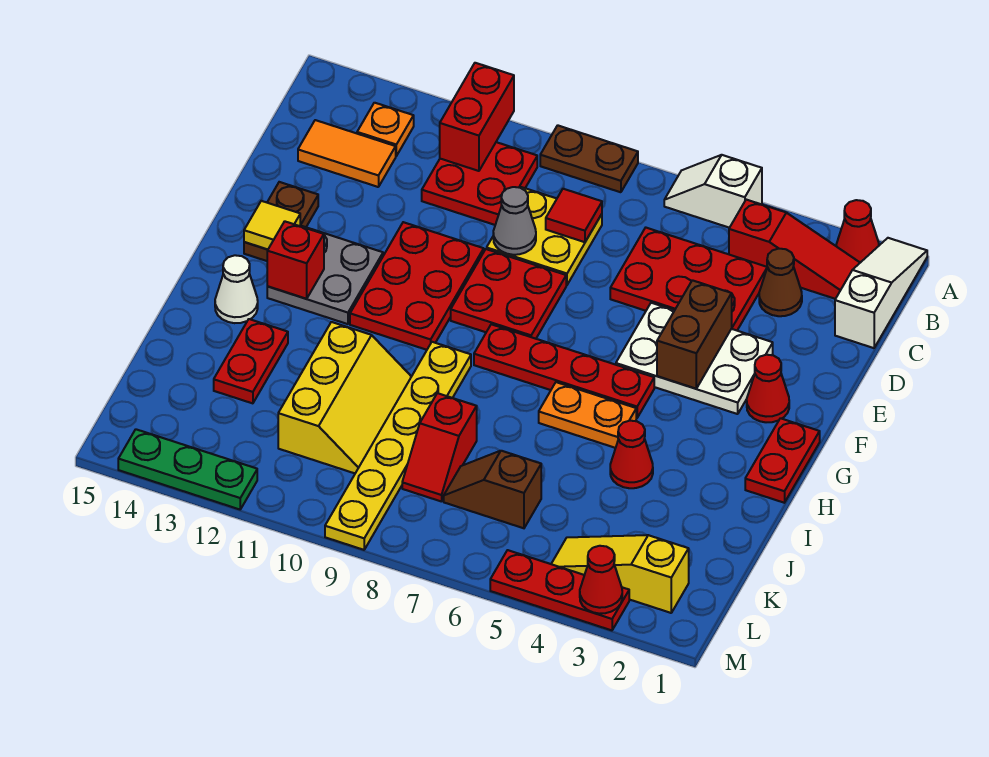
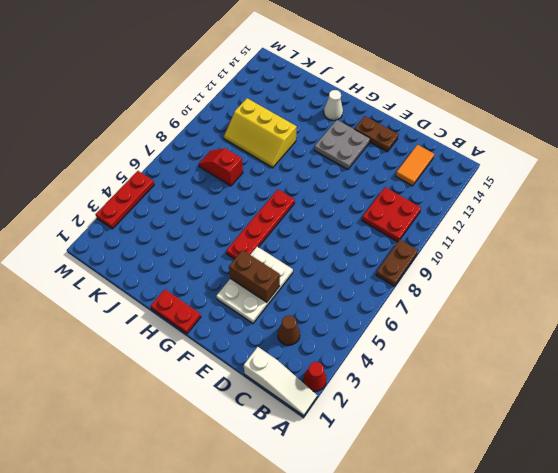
none -> white 1x2 slope [664,155,762,228]
none -> red 1x3 slope [729,200,860,299]
none -> orange 1x1 plate [357,103,414,156]
none -> red 2x3 plate [610,228,767,330]

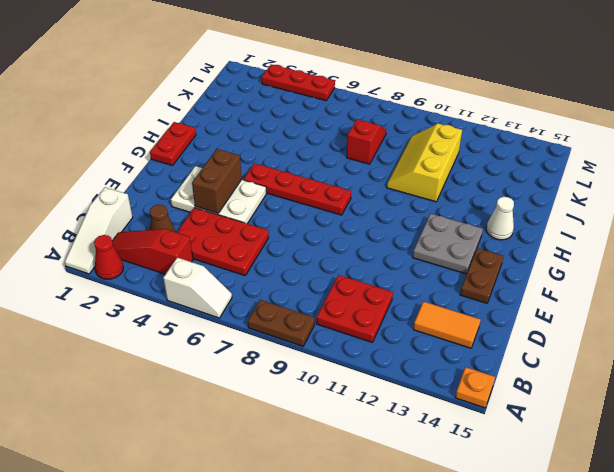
orange 1x1 plate [455,367,495,408] -> orange 1x1 plate moved to [357,103,414,156]
none -> yellow 2x2 plate [487,187,602,285]
none -> red 2x2 plate [451,249,566,339]
none -> red 2x3 plate [350,222,484,350]
none -> red 1x1 cone [747,355,789,422]

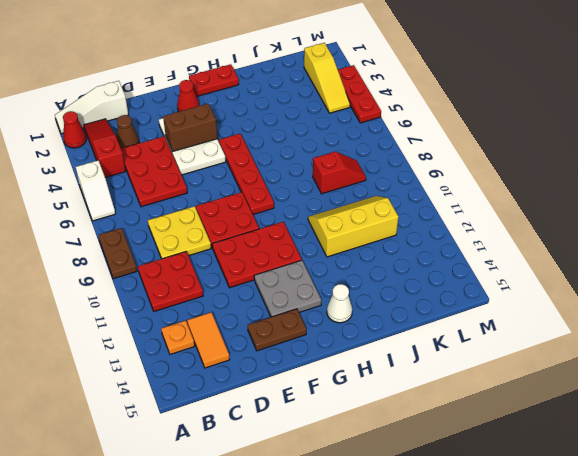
none -> orange 1x2 plate [539,382,636,448]
none -> yellow 1x6 plate [325,342,471,550]
none -> red 1x1 cone [610,421,653,488]
none -> red 1x2 plate [214,319,288,403]

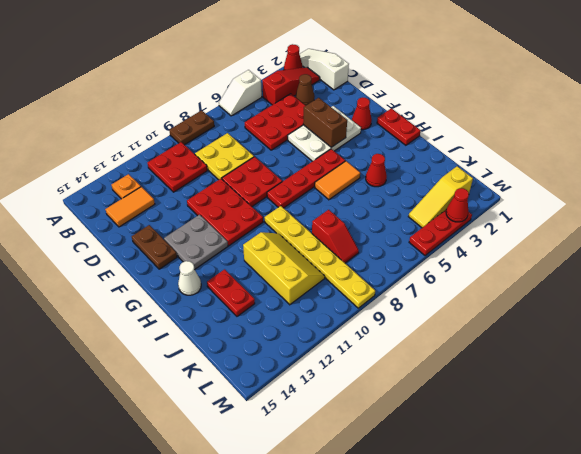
orange 1x2 tile [315,161,360,200] -> orange 1x2 plate [539,382,636,448]
none -> brown 1x2 slope [444,451,541,528]
none -> green 1x3 plate [118,429,257,509]
none -> red 1x2 brick [440,63,514,171]
none -> red 1x1 tile [546,189,602,242]

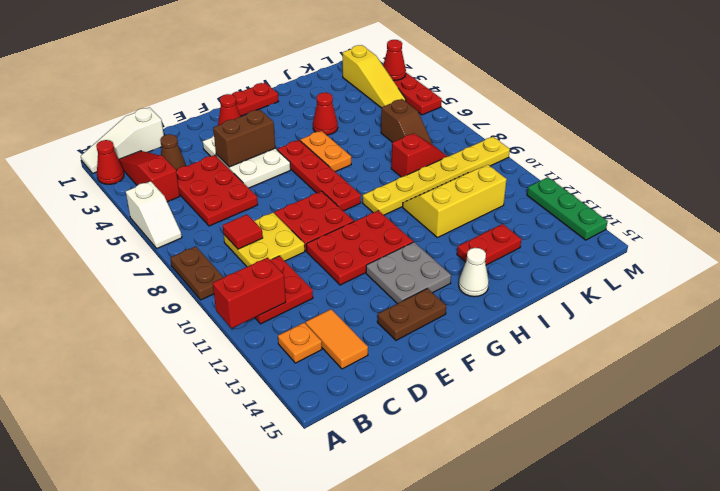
none -> grey 1x1 cone [493,187,536,255]
none -> yellow 1x1 tile [244,201,300,249]
none -> red 1x1 brick [267,221,324,299]

